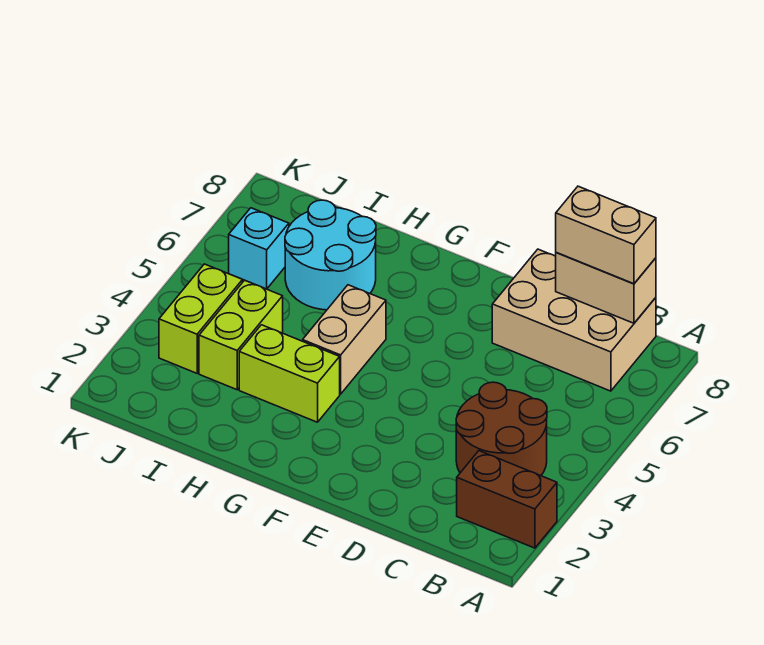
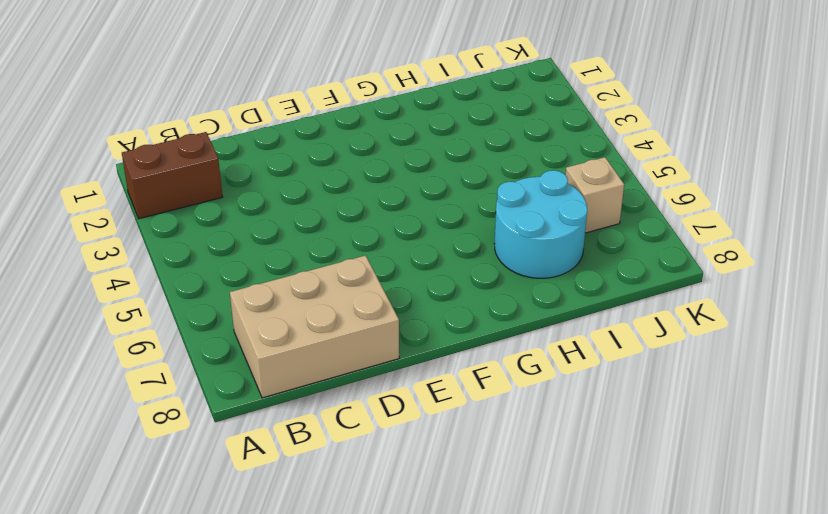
tan 1x1 brick [566,157,624,233] -> cyan 1x1 brick [229,208,289,289]
none -> brown 2x2 round brick [456,382,547,476]
none -> lime 1x2 brick [239,325,340,422]

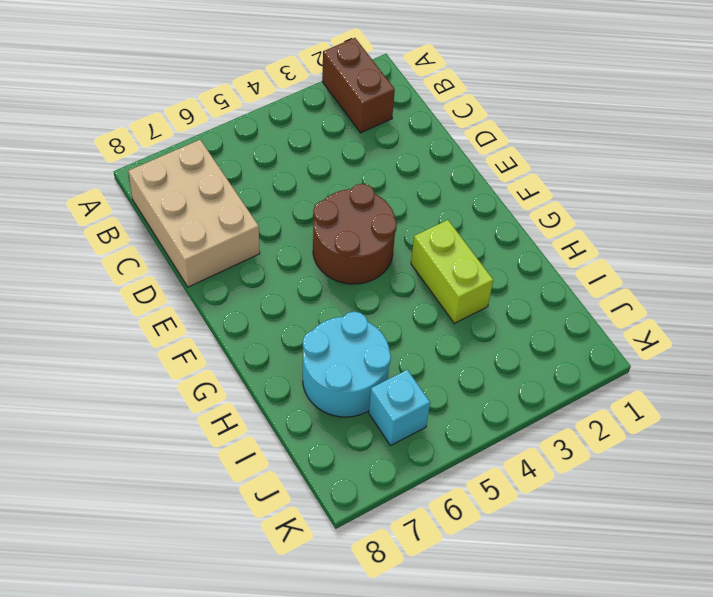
brown 2x2 round brick [313,184,397,284] -> brown 2x2 round brick moved to [456,382,547,476]
none -> tan 1x2 brick [303,285,386,394]
none -> lime 1x2 brick [199,280,283,390]

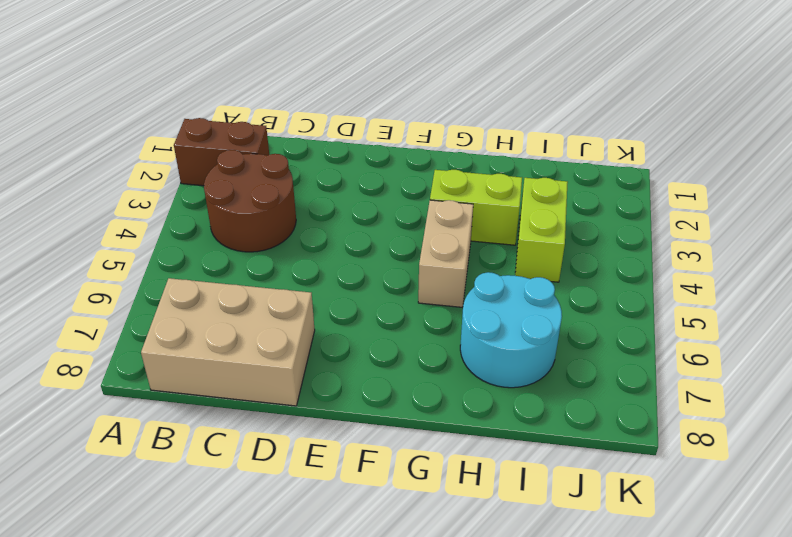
none -> lime 1x2 brick [159,264,242,373]
none -> cyan 1x1 brick [229,208,289,289]

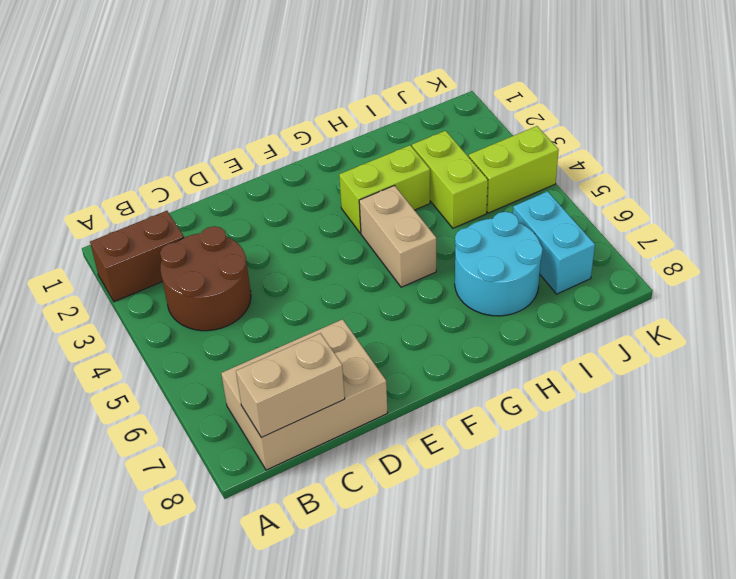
lime 1x2 brick [469,126,559,213] -> lime 1x2 brick turned to [159,264,242,373]
cyan 1x2 brick [513,191,595,294] -> cyan 1x1 brick [229,208,289,289]
none -> tan 1x2 brick [556,186,656,284]

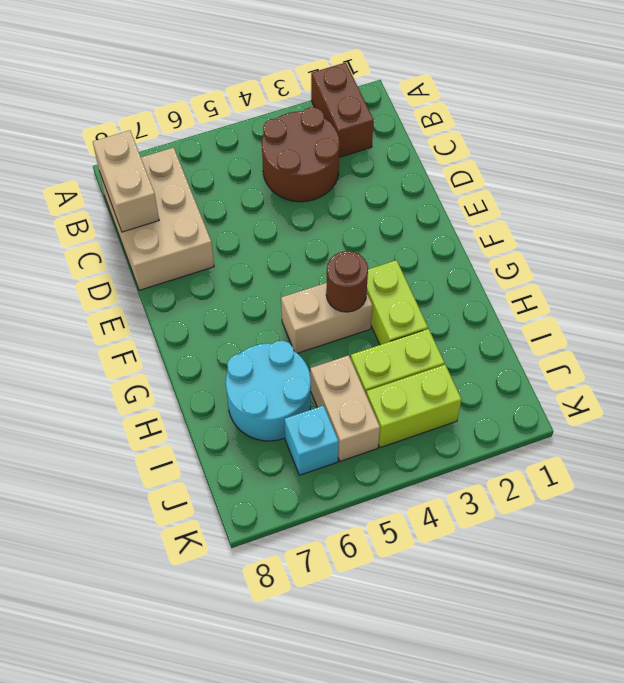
brown 1x1 round brick [326,251,368,312] -> none
tan 1x2 brick [310,355,380,461] -> tan 1x2 brick moved to [556,186,656,284]

